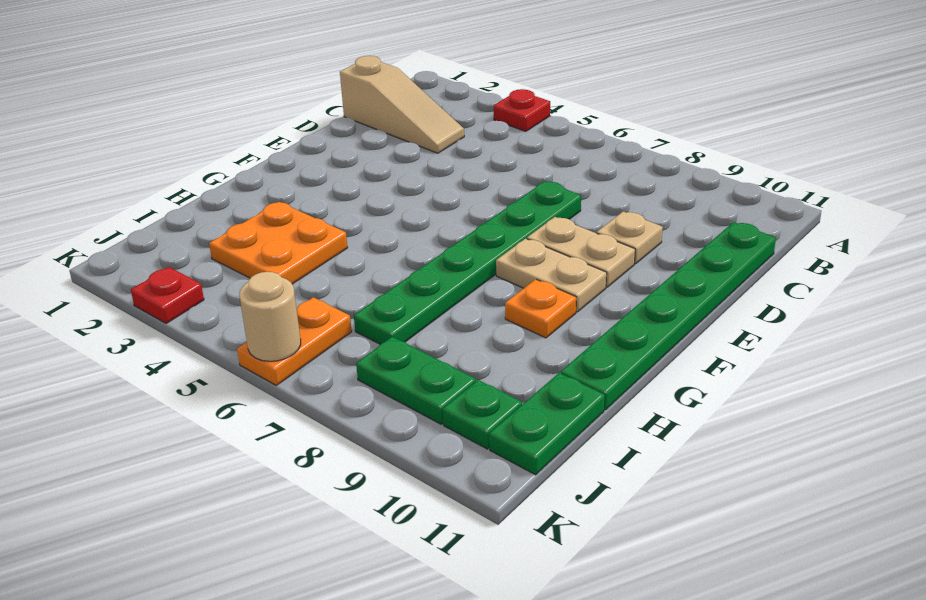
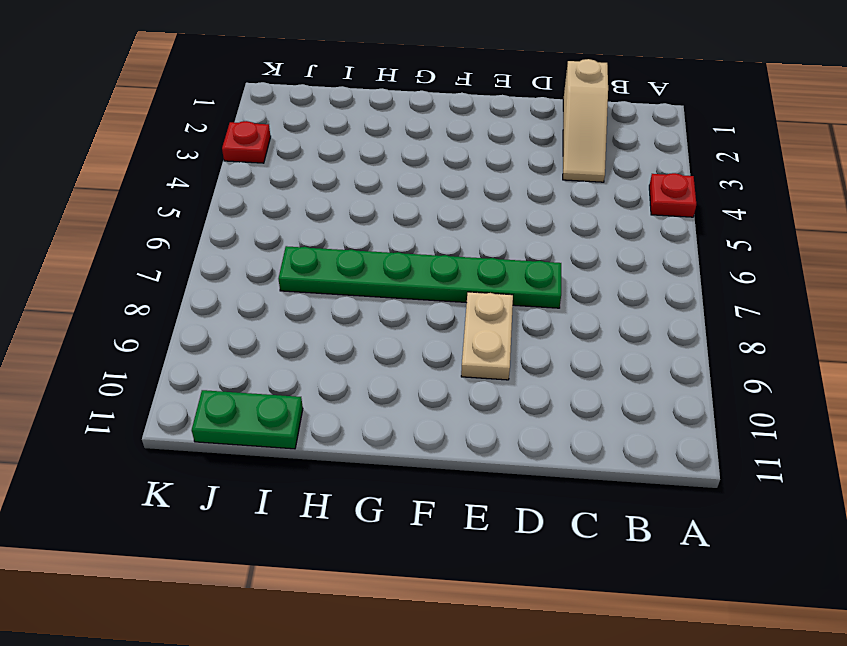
none -> green 1x6 plate [561,222,776,410]
none -> tan 1x1 plate [597,212,663,264]
none -> tan 1x2 plate [496,239,607,312]

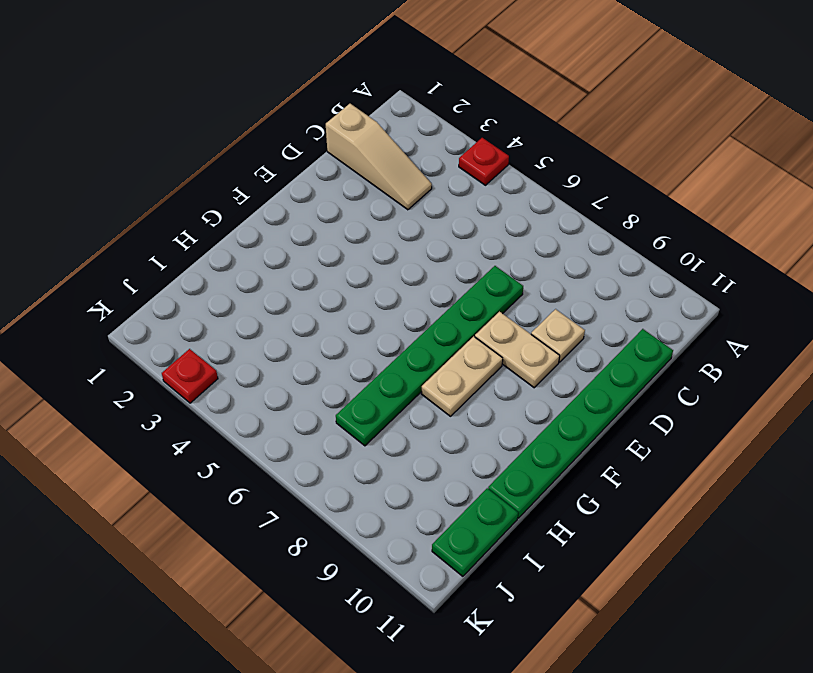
tan 1x2 plate [421,336,503,416] -> tan 1x2 plate turned to [496,239,607,312]
none -> orange 1x1 plate [505,279,576,338]
none -> orange 2x2 plate [209,202,348,284]
none -> orange 1x2 plate [237,297,352,385]

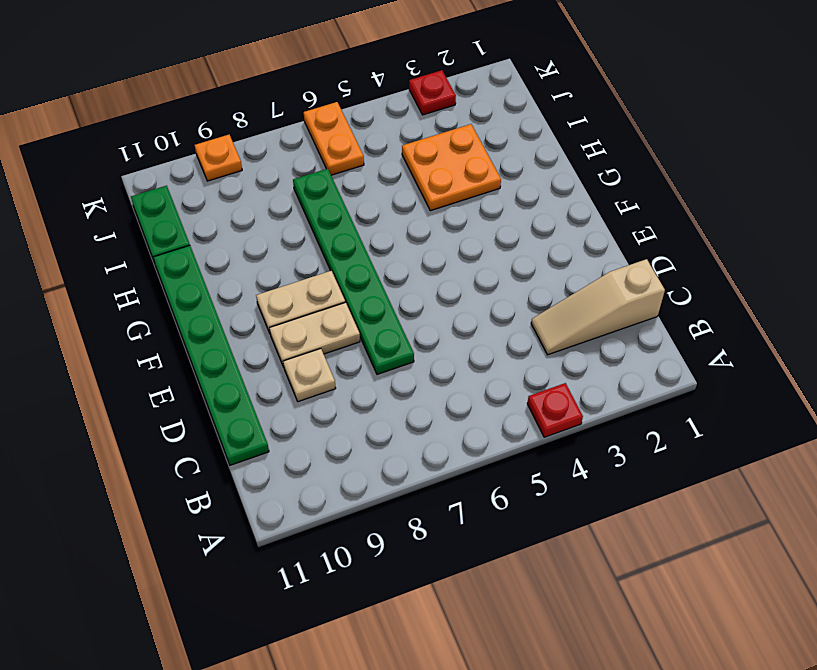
orange 1x1 plate [195,135,242,181] -> orange 1x1 plate moved to [505,279,576,338]
none -> green 1x2 plate [356,337,476,424]
none -> green 1x1 plate [443,380,522,449]
none -> tan 1x1 round brick [239,272,301,361]

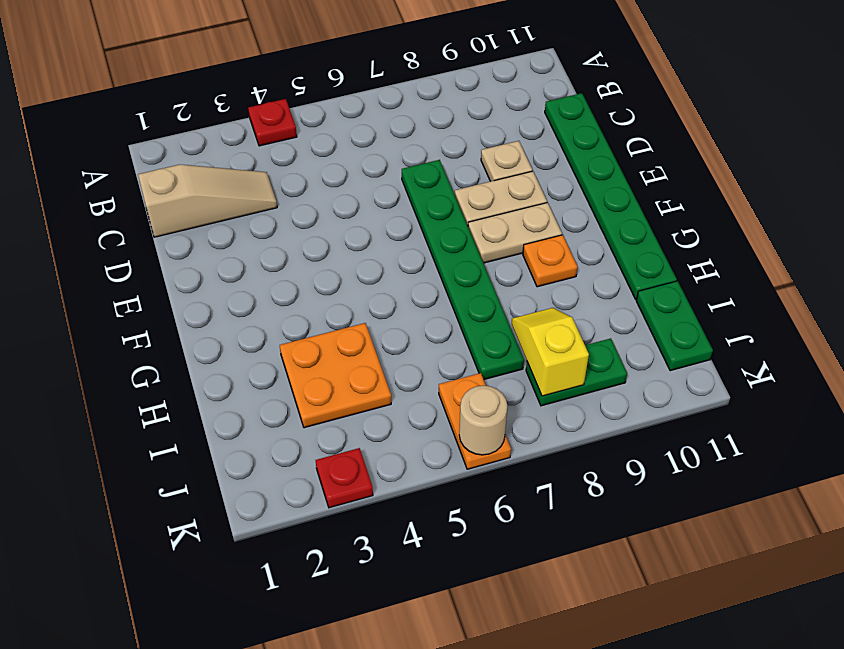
yellow 1x2 slope [512,308,589,396] -> none
none -> green 1x1 plate [443,380,522,449]

